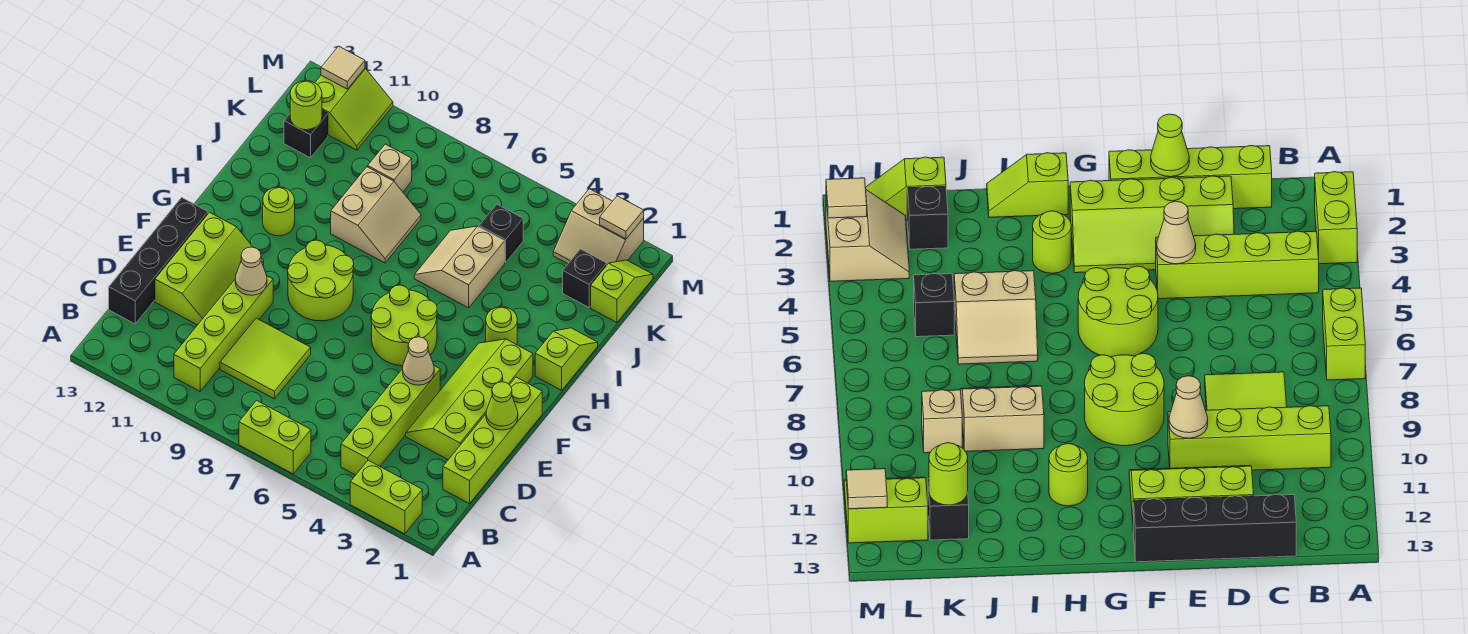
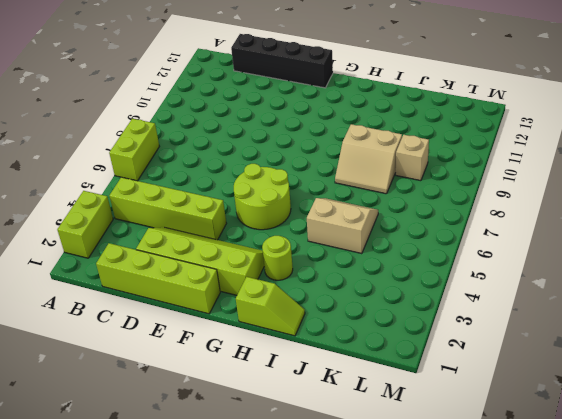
none -> lime 1x4 brick [174,276,273,391]
none -> lime 2x2 tile [220,318,311,399]
none -> lime 2x3 slope [155,212,264,325]

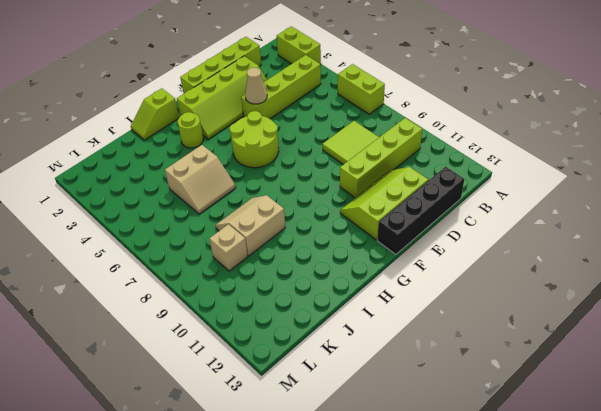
none -> lime 2x2 round brick [288,240,354,321]
none -> lime 1x1 round brick [263,187,295,236]
none -> lime 1x2 slope [591,260,653,322]

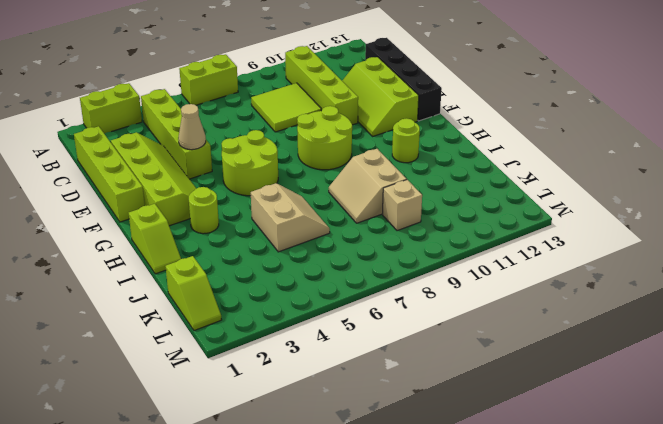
none -> black 1x1 brick [563,249,607,307]
none -> black 1x1 brick [479,204,523,263]
none -> black 1x1 brick [284,110,328,158]

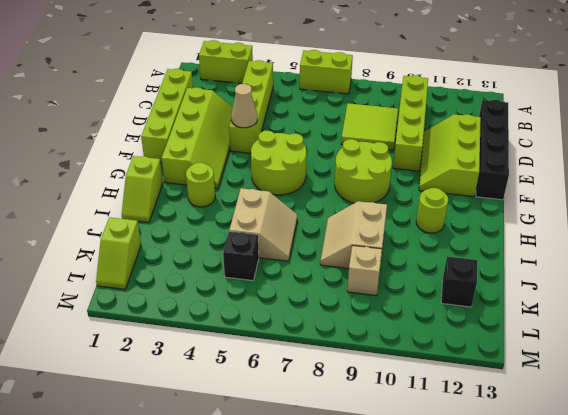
none -> black 1x1 brick [563,249,607,307]
none -> tan 2x2 slope [553,189,644,265]
none -> lime 2x2 slope [315,68,393,150]

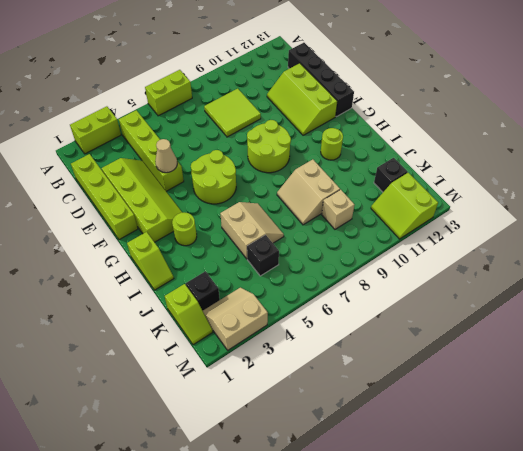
none -> lime 1x4 brick [174,276,273,391]
none -> lime 1x1 cone [486,382,518,430]
none -> tan 1x1 cone [235,247,267,295]

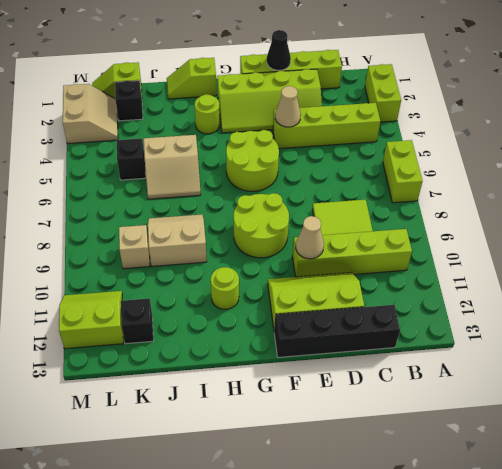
black 1x1 cone [267,30,291,70] -> lime 1x1 cone [486,382,518,430]
none -> lime 1x1 round brick [290,81,322,130]
none -> tan 1x1 tile [600,196,644,239]
none -> tan 1x1 tile [321,46,365,89]

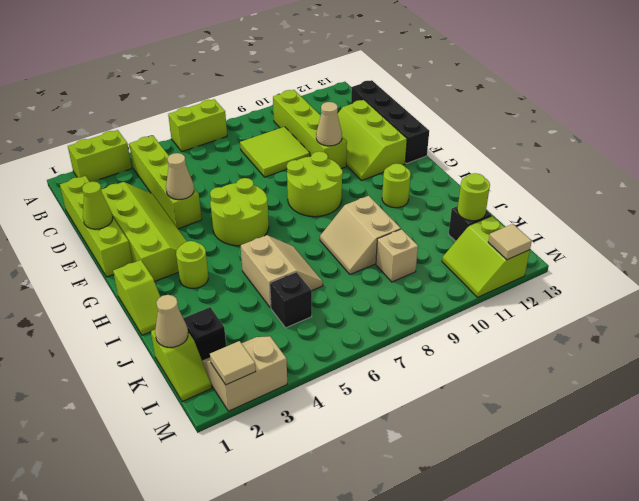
tan 1x1 cone [155,295,188,347] -> none

